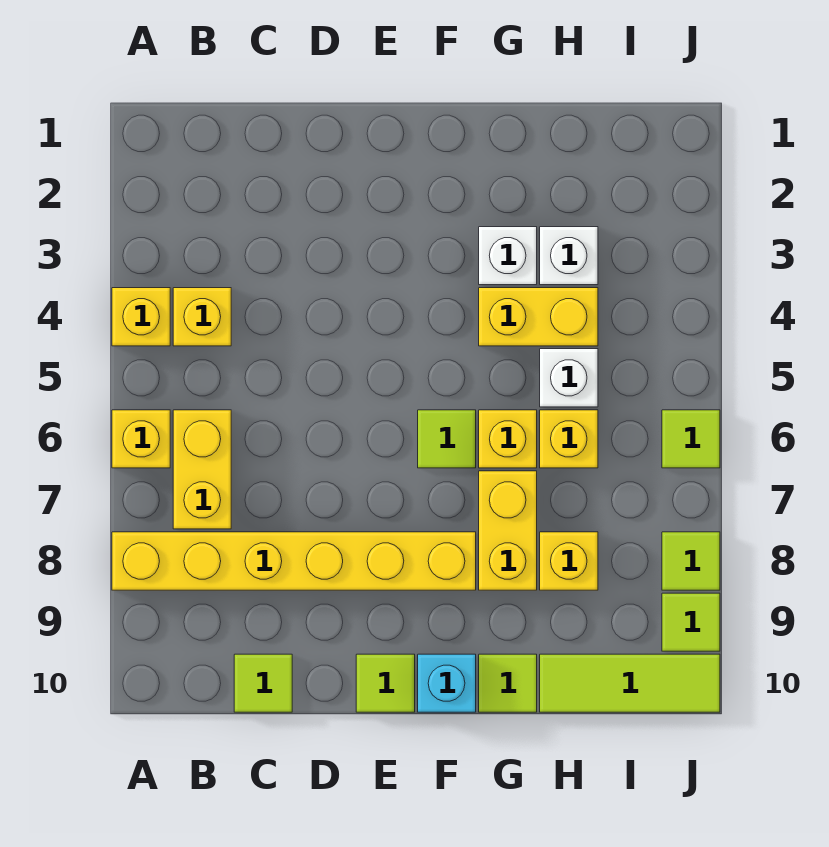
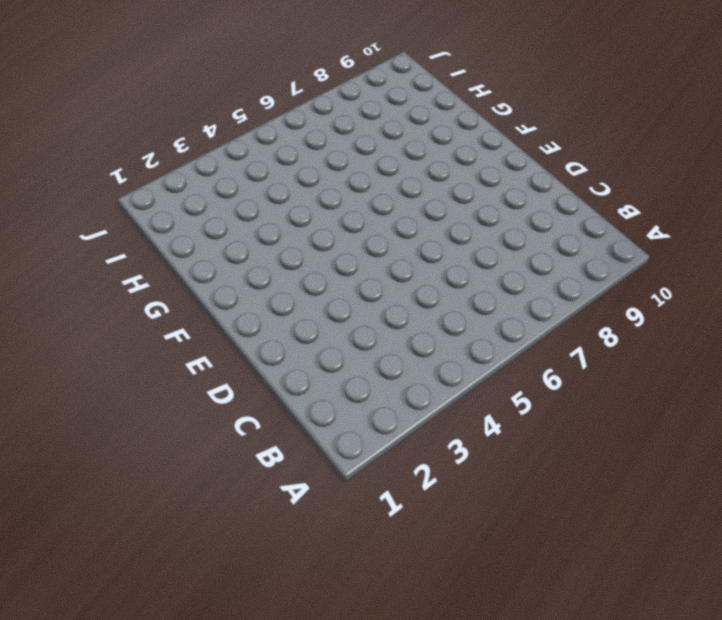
none -> yellow 1x1 brick [112,288,170,346]
none -> yellow 1x1 brick [112,410,170,468]
none -> yellow 1x6 brick [112,532,476,590]

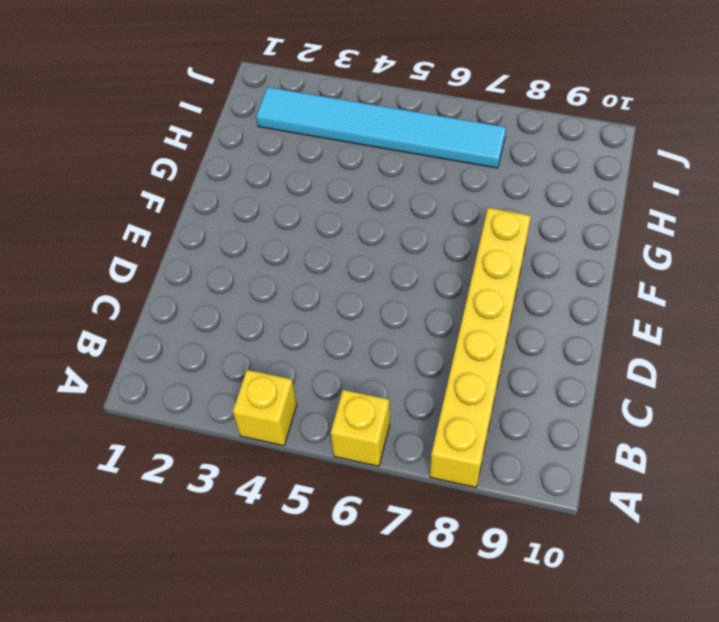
cyan 1x6 tile [256,87,506,168] -> none
none -> yellow 1x1 brick [173,288,231,346]
none -> yellow 1x2 brick [173,410,231,529]
none -> lime 1x1 tile [234,654,292,712]

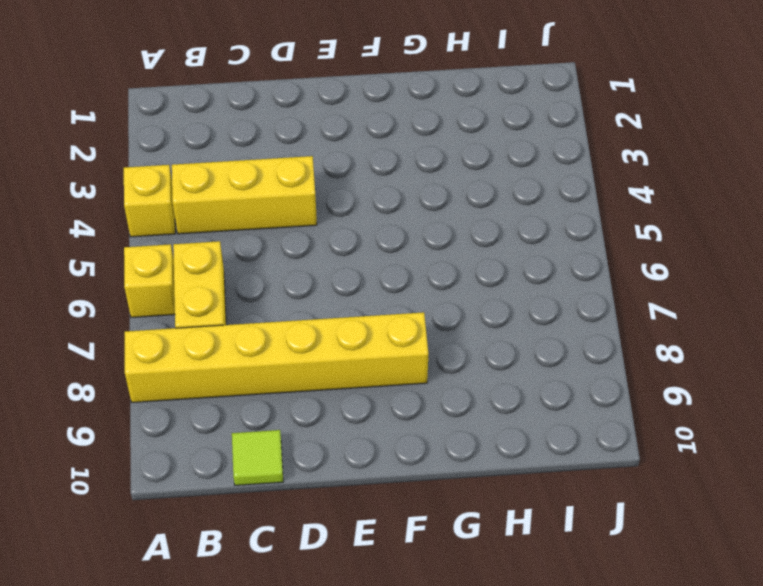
yellow 1x3 brick [172,156,317,234] -> yellow 1x1 brick [173,288,231,346]
none -> lime 1x1 tile [356,654,415,712]
none -> lime 1x1 tile [418,410,476,468]
none -> cyan 1x1 brick [418,654,476,712]

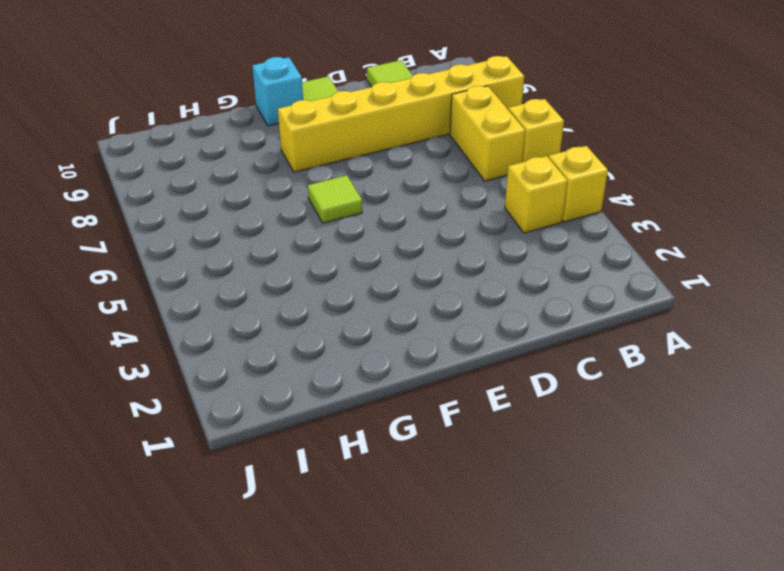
none -> white 1x1 brick [479,227,537,285]
none -> yellow 1x2 brick [479,288,598,346]
none -> yellow 1x1 brick [479,410,537,468]

